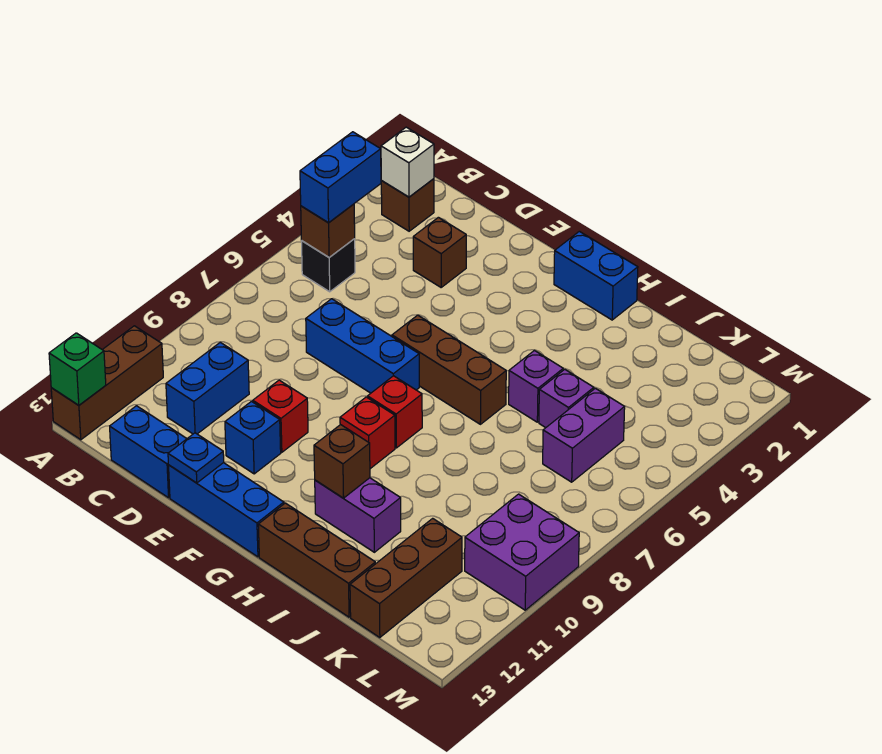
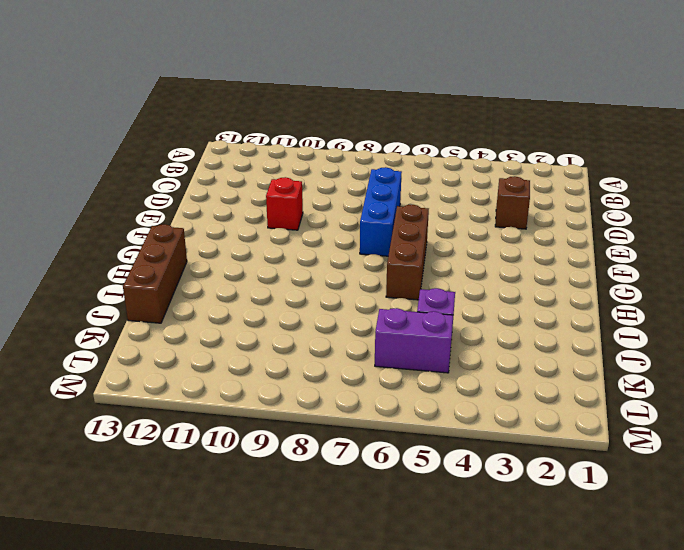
none -> brown 1x3 brick [51,326,163,440]
none -> brown 1x1 brick [381,179,434,231]
none -> black 1x1 brick [302,239,355,292]

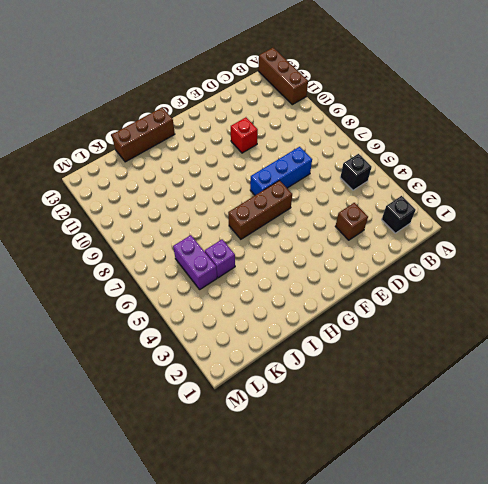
black 1x1 brick [382,196,416,233] -> brown 1x1 brick [381,179,434,231]
none -> blue 1x2 brick [166,342,249,434]
none -> blue 1x2 brick [110,406,187,498]
none -> blue 1x1 brick [225,401,281,474]

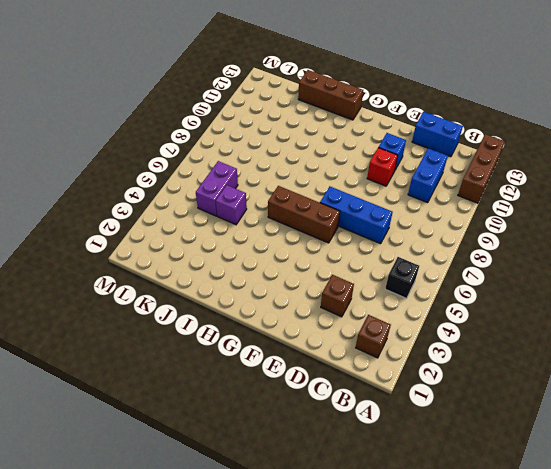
none -> blue 1x3 brick [169,463,284,557]
none -> blue 1x2 brick [554,231,638,320]
none -> red 1x1 brick [368,376,422,448]

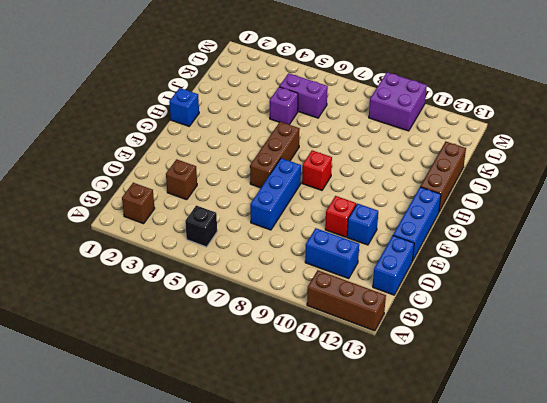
blue 1x1 brick [169,88,199,126] -> blue 1x2 brick [554,231,638,320]
none -> red 1x1 brick [340,397,395,469]
none -> purple 1x2 brick [315,478,401,552]
none -> purple 1x1 brick [509,351,563,422]

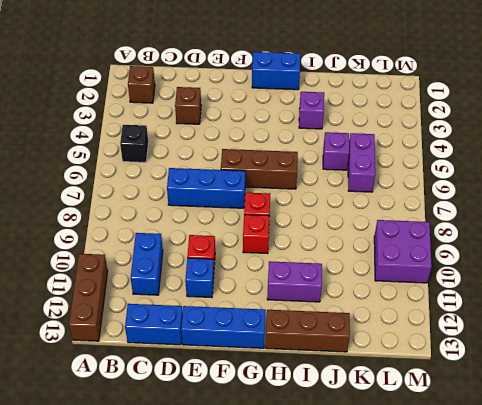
purple 1x1 brick [299,92,324,129] -> purple 1x1 brick moved to [509,351,563,422]
none -> brown 1x3 brick [350,518,462,638]
none -> green 1x1 brick [49,333,106,405]
none -> white 1x1 brick [381,127,434,197]

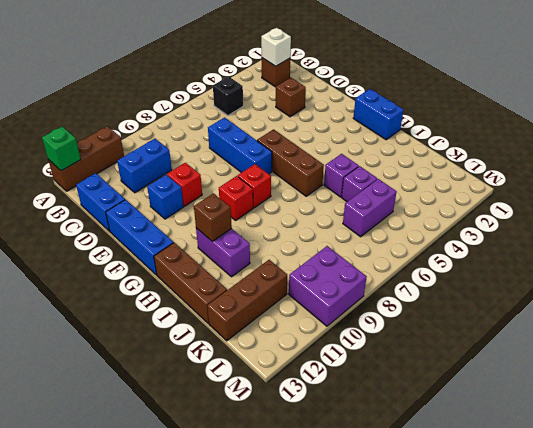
none -> brown 1x1 brick [301,204,355,257]
none -> blue 1x1 plate [168,433,224,483]
none -> blue 1x2 brick [300,132,381,223]

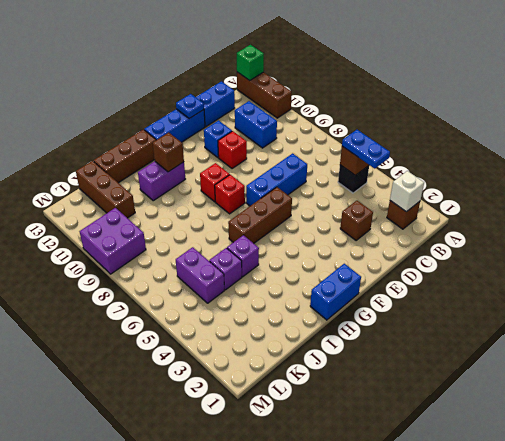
blue 1x2 plate [342,130,390,169] -> blue 1x2 brick [300,132,381,223]

